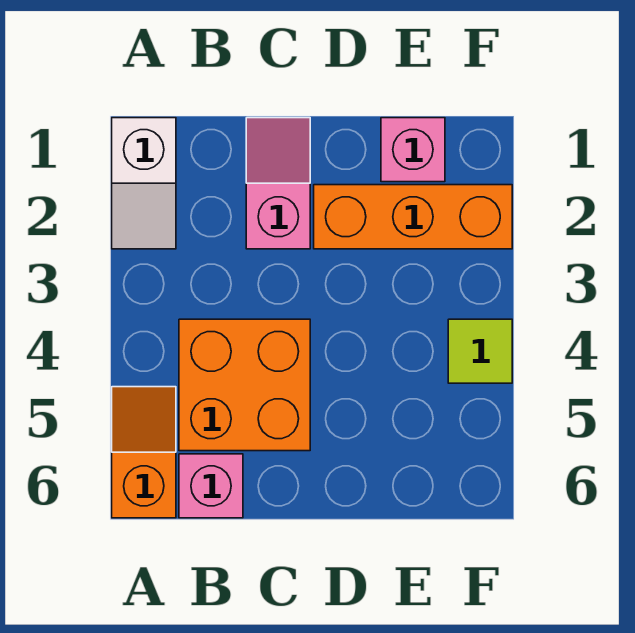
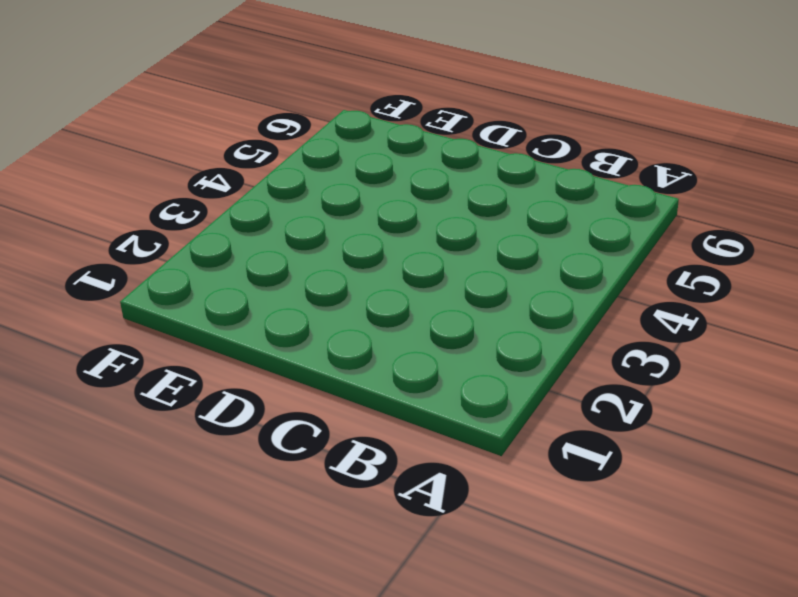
none -> white 1x2 slope [112,118,176,249]
none -> orange 1x2 slope [112,387,176,518]

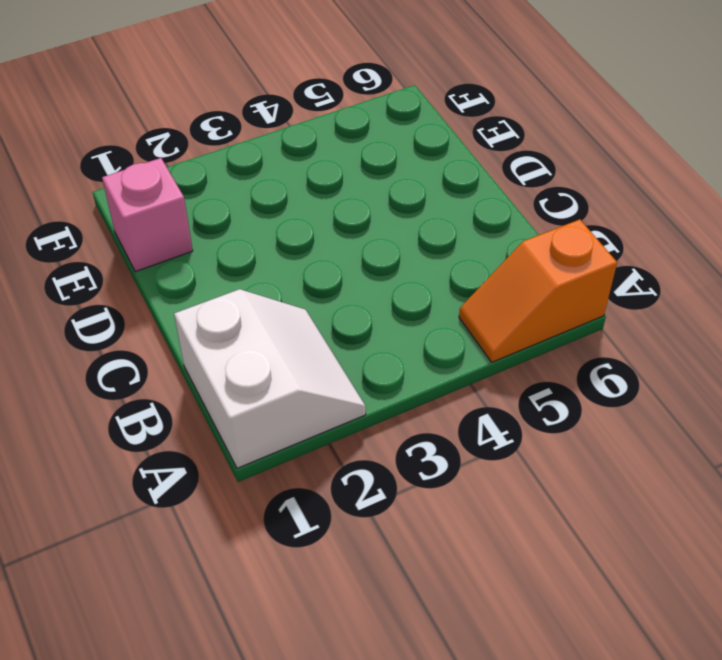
white 2x2 slope [174,289,366,468] -> white 1x2 slope [112,118,176,249]
none -> orange 2x2 brick [179,319,310,451]
none -> pink 1x1 brick [179,454,243,518]

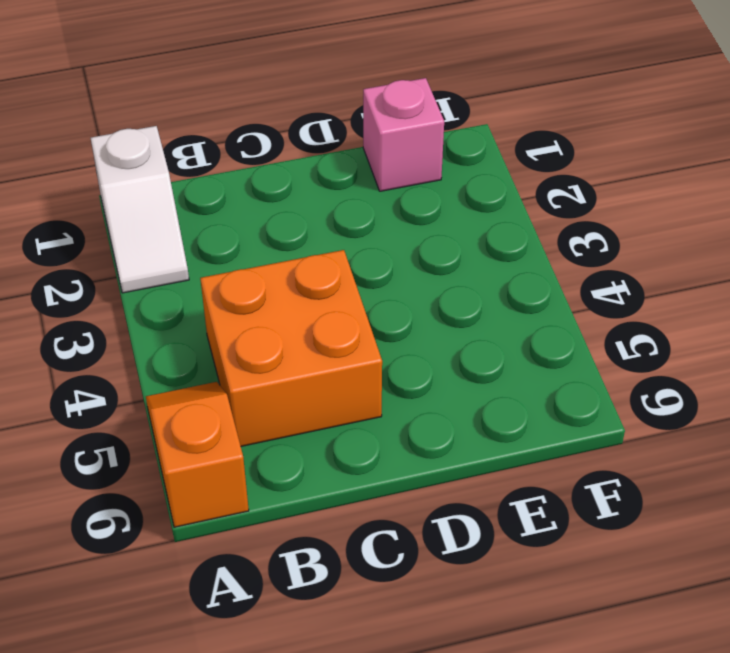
none -> pink 1x1 brick [179,454,243,518]
none -> pink 1x2 slope [246,118,310,249]

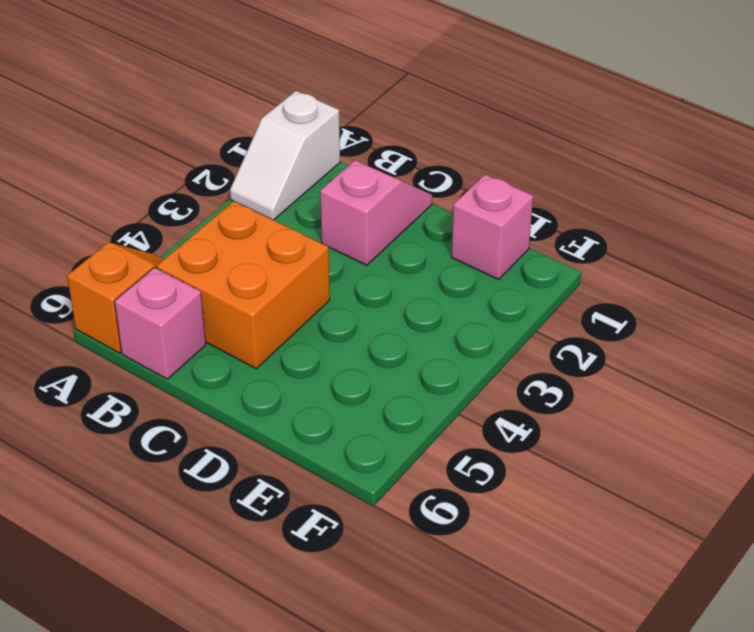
none -> orange 1x3 brick [314,185,512,249]
none -> lime 1x1 tile [448,319,512,383]

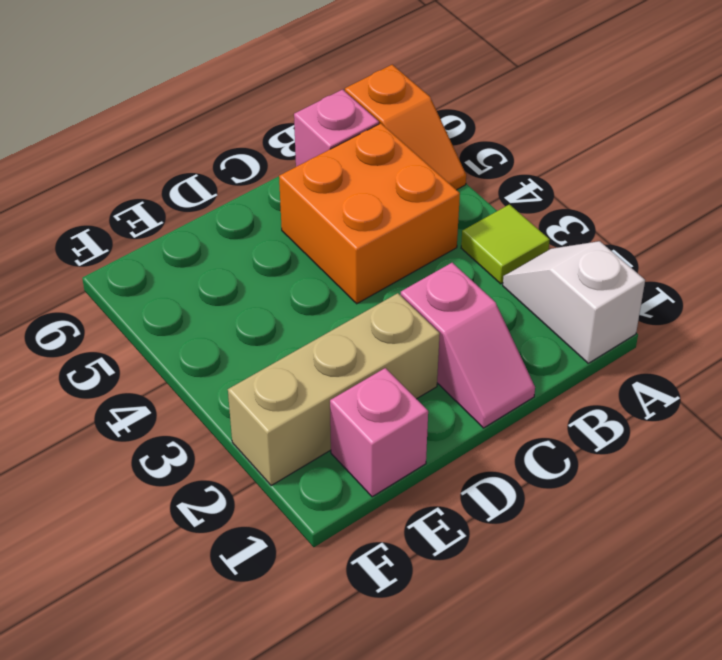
lime 1x1 tile [461,204,550,284] -> lime 1x1 tile moved to [448,319,512,383]
tan 1x3 brick [228,293,440,486] -> orange 1x3 brick [314,185,512,249]

